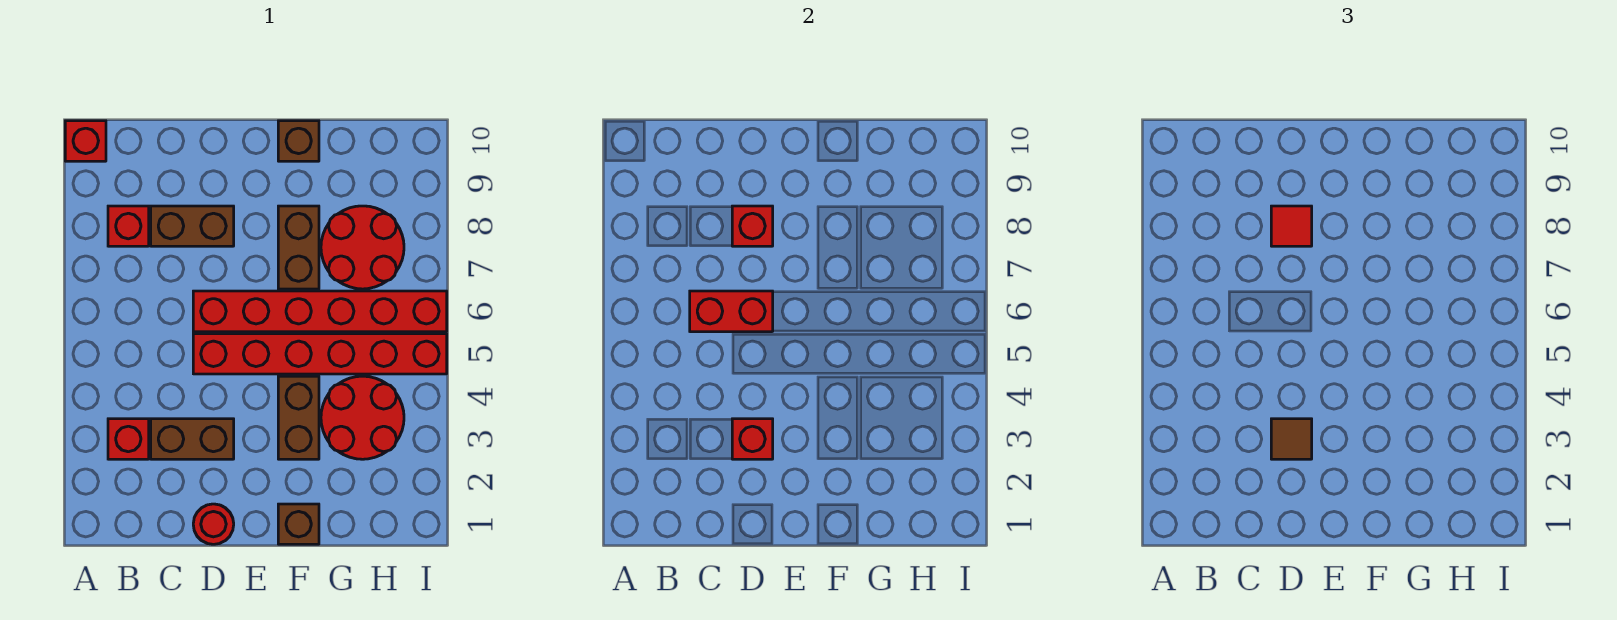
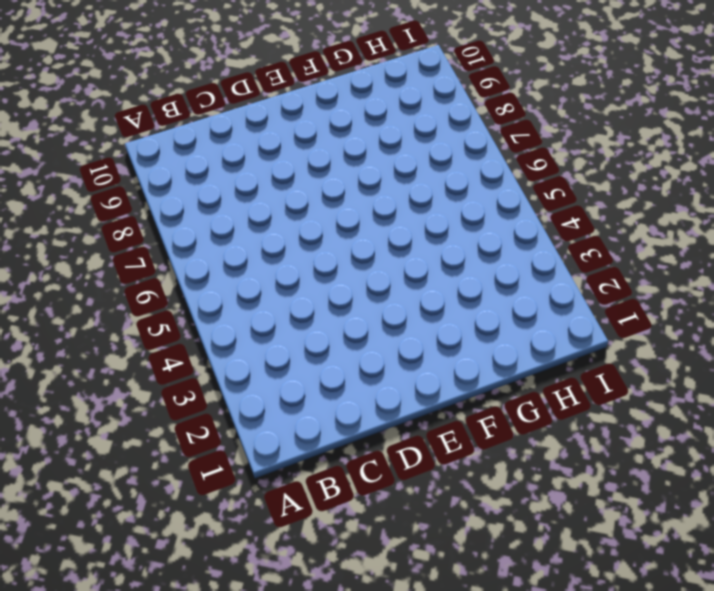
none -> red 1x1 brick [65,121,106,161]
none -> red 1x1 brick [108,419,149,459]
none -> red 1x1 brick [108,206,149,246]

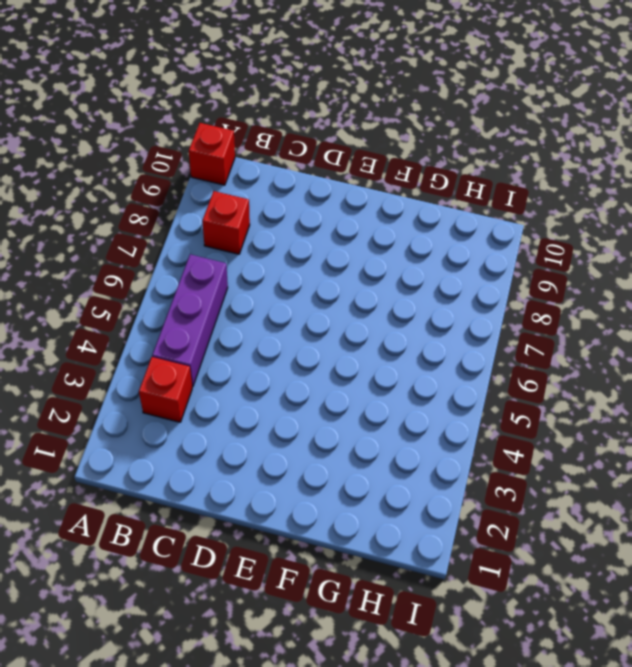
purple 1x3 brick [152,254,228,387] -> none
none -> brown 1x2 brick [151,419,234,459]
none -> brown 1x2 brick [151,206,234,246]
none -> red 1x1 round brick [193,504,234,544]

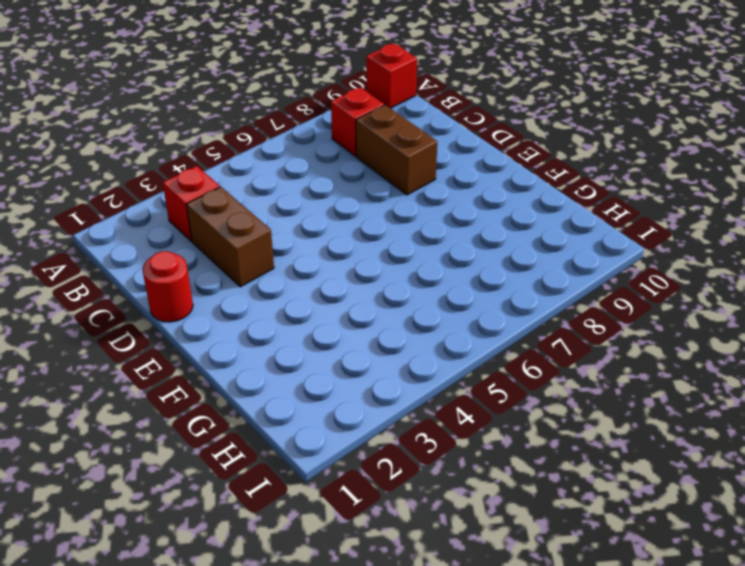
none -> red 1x6 brick [193,334,447,374]
none -> red 1x6 brick [193,291,447,332]
none -> brown 1x1 brick [278,504,319,544]

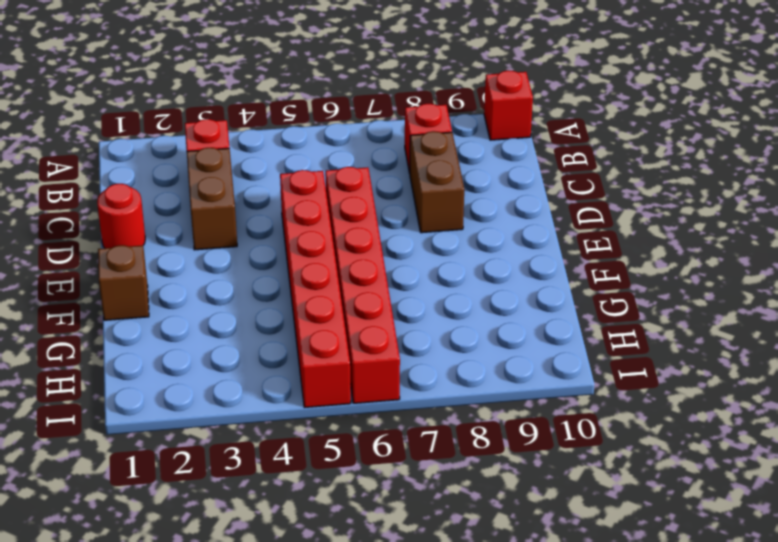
none -> brown 1x2 brick [278,376,319,459]
none -> brown 1x2 brick [278,206,319,289]
none -> brown 1x1 brick [278,121,319,161]

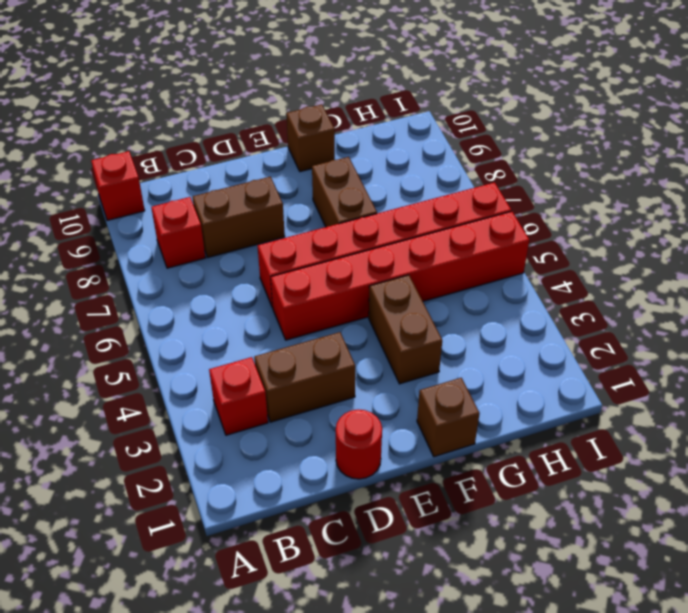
none -> red 2x2 round brick [321,376,404,459]
none -> red 2x2 round brick [321,206,404,289]
none -> red 1x2 brick [690,291,773,332]

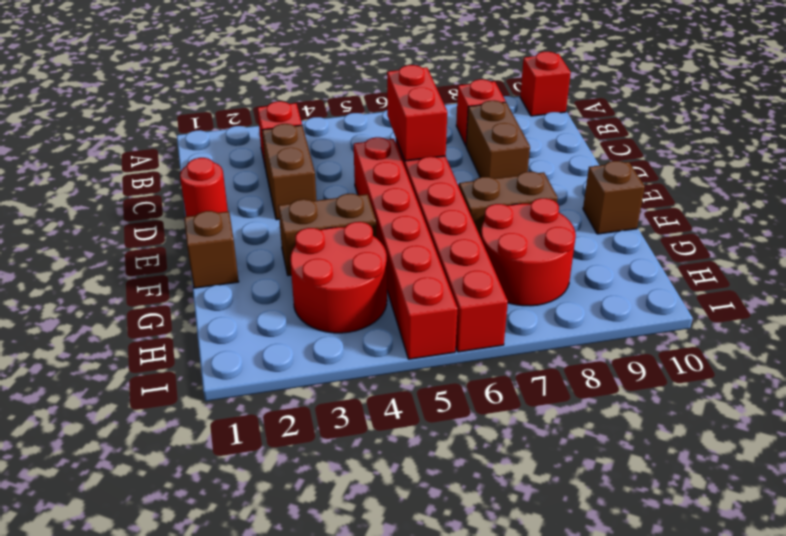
none -> red 1x1 brick [732,419,773,459]
none -> red 1x1 brick [732,206,773,246]
none -> brown 1x1 tile [1271,419,1312,459]

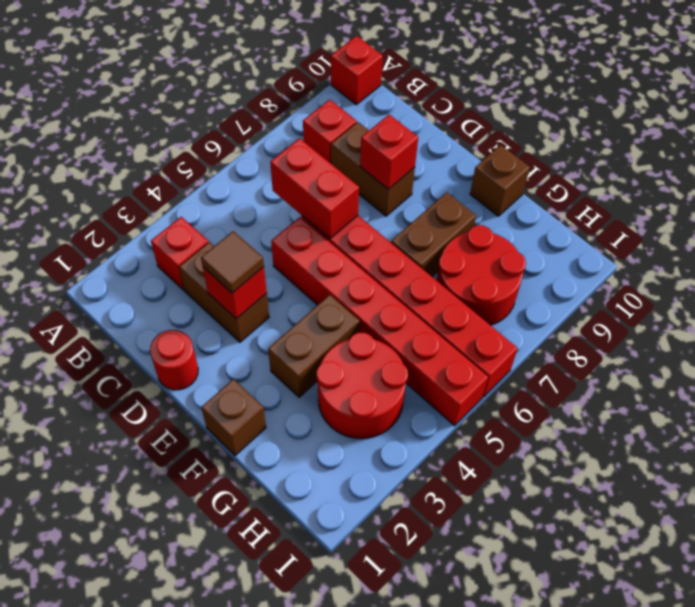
none -> red 1x1 tile [1271,206,1312,246]

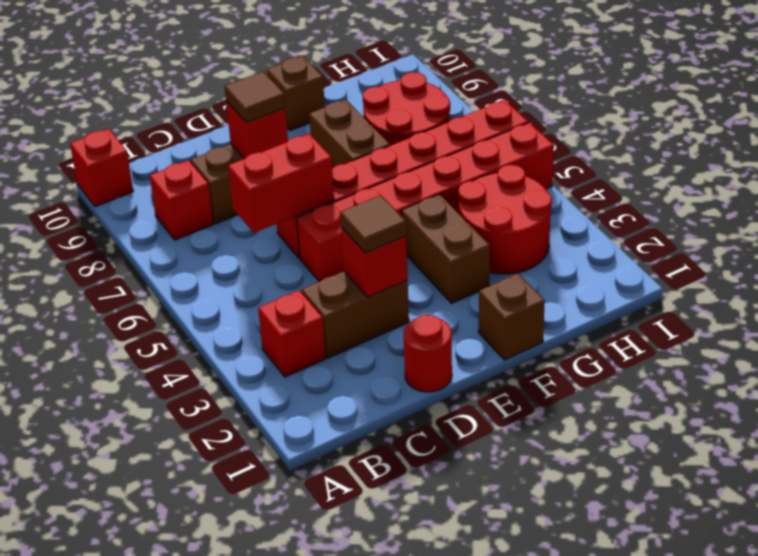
brown 1x1 tile [225,72,285,123] -> red 1x1 tile [1271,206,1312,246]

